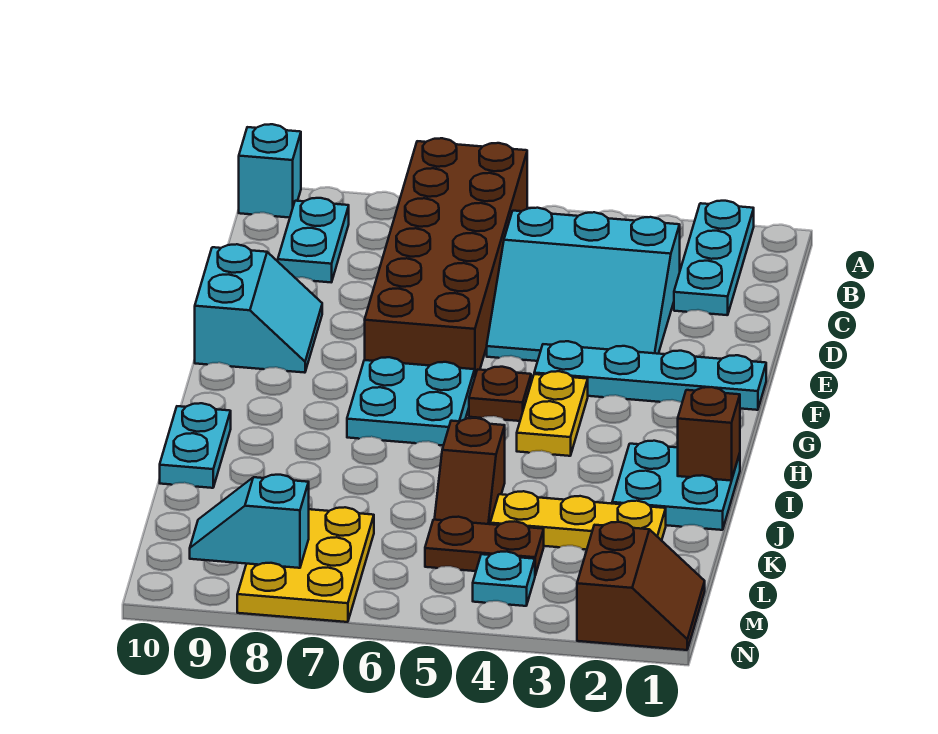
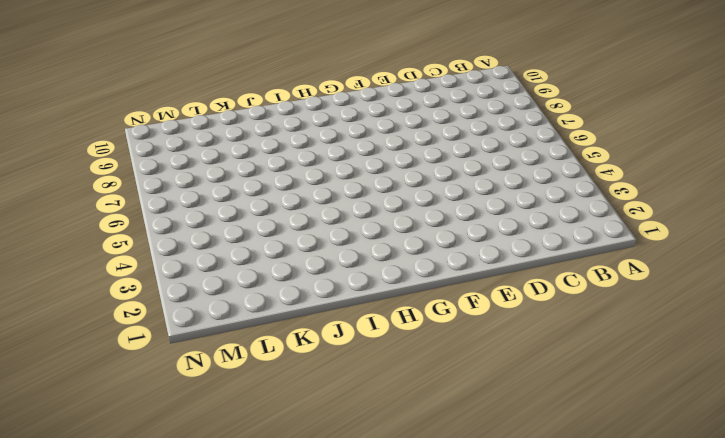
none -> cyan 1x3 plate [674,201,754,315]
none -> brown 2x6 brick [365,138,527,376]
none -> cyan 1x1 brick [239,124,301,218]

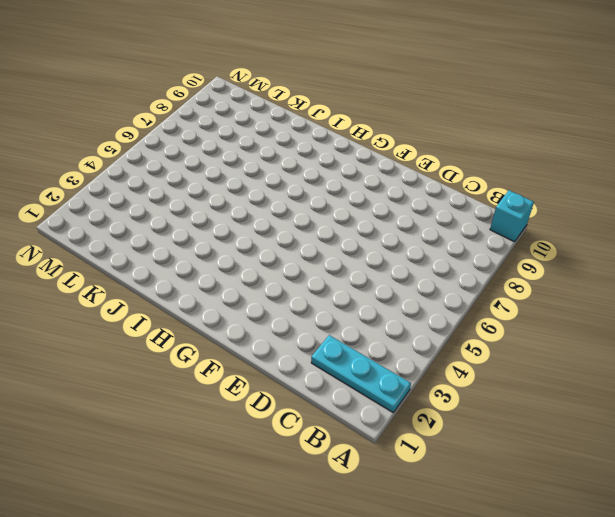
none -> brown 2x6 brick [365,138,527,376]
none -> cyan 1x2 plate [278,198,349,282]
none -> cyan 3x3 slope [487,208,680,361]

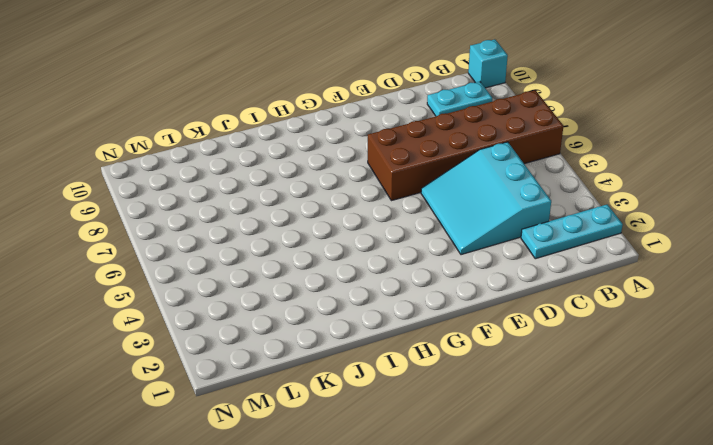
none -> cyan 2x2 slope [195,244,322,373]
none -> cyan 1x4 plate [534,341,766,410]
none -> yellow 1x2 plate [517,371,588,456]

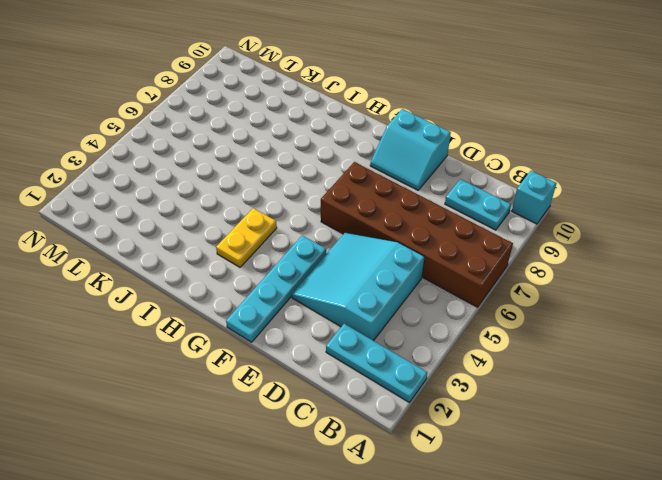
yellow 1x2 plate [216,208,277,267] -> yellow 1x2 plate turned to [517,371,588,456]
none -> brown 1x1 plate [469,367,531,421]
none -> cyan 2x2 plate [347,357,475,445]
none -> cyan 2x2 plate [612,441,740,530]

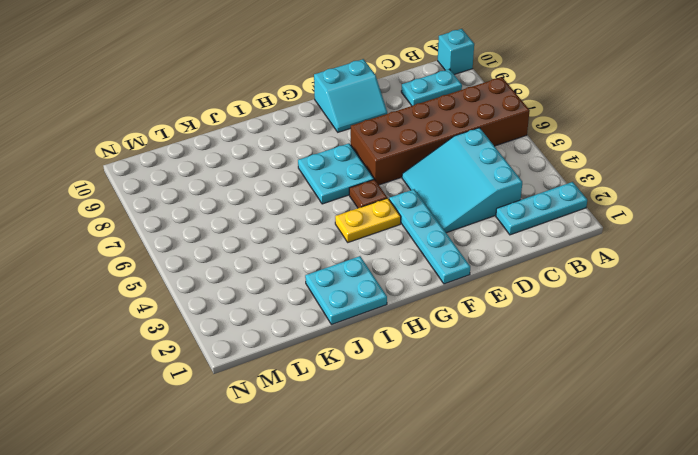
none -> cyan 1x2 plate [160,403,231,488]
none -> brown 1x2 slope [434,418,505,524]
none -> yellow 1x3 plate [490,491,666,550]

